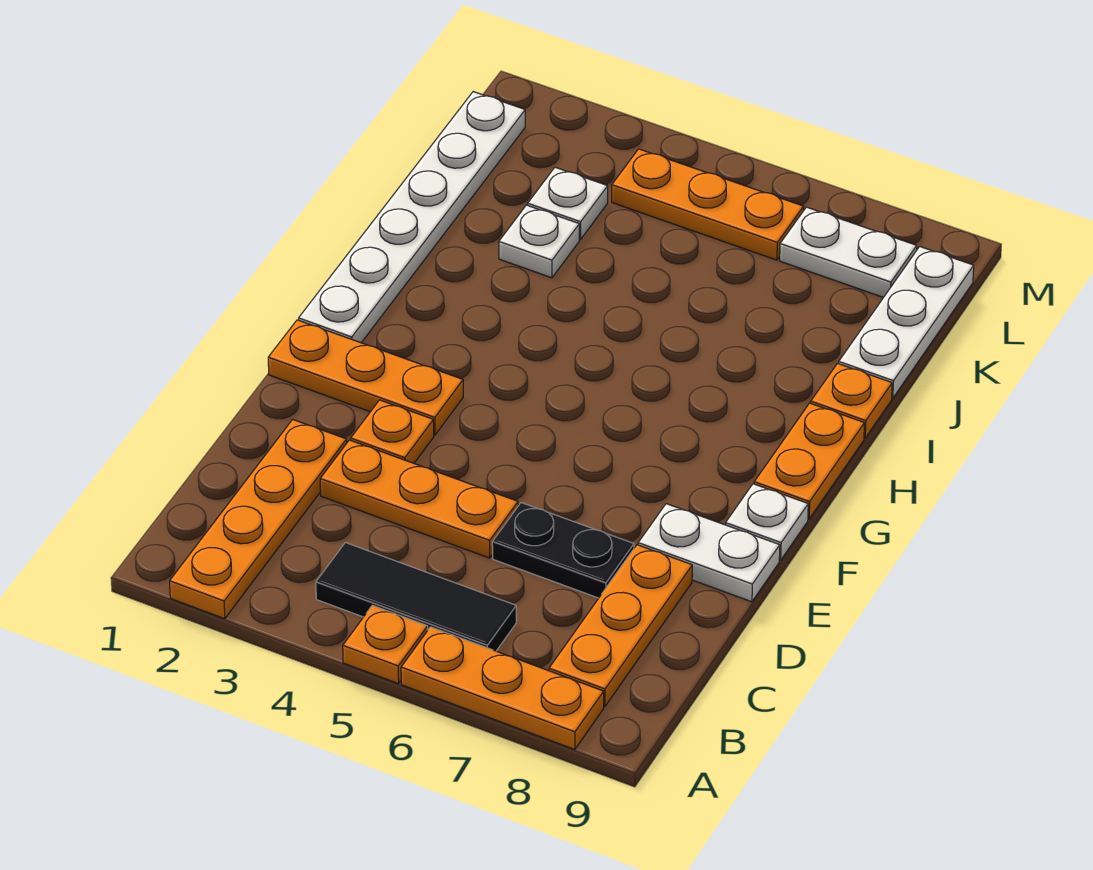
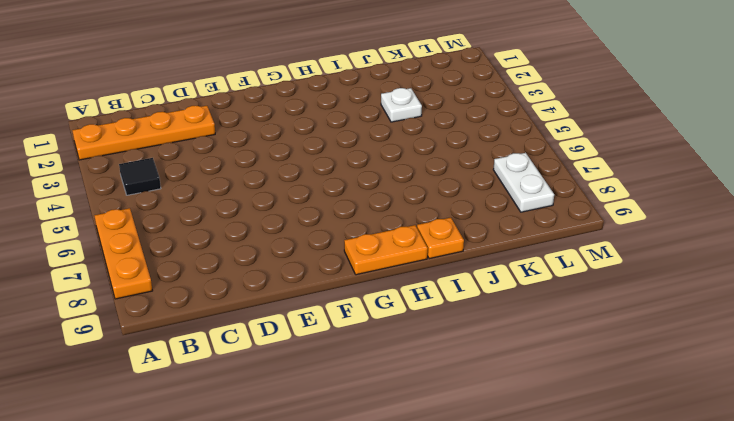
black 1x1 tile [119,158,161,195] -> black 1x3 tile [316,543,516,651]
none -> orange 1x1 plate [343,605,428,684]
none -> orange 1x3 plate [549,545,692,707]
none -> orange 1x3 plate [320,440,518,558]

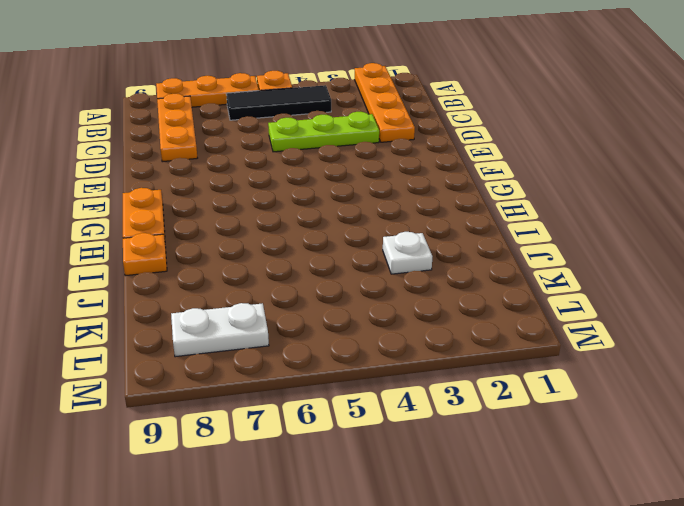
lime 1x3 plate [268,112,379,152] -> orange 1x3 plate [320,440,518,558]
none -> black 1x2 plate [492,503,634,598]
none -> orange 1x1 plate [351,400,434,463]
none -> white 1x2 plate [638,504,780,602]

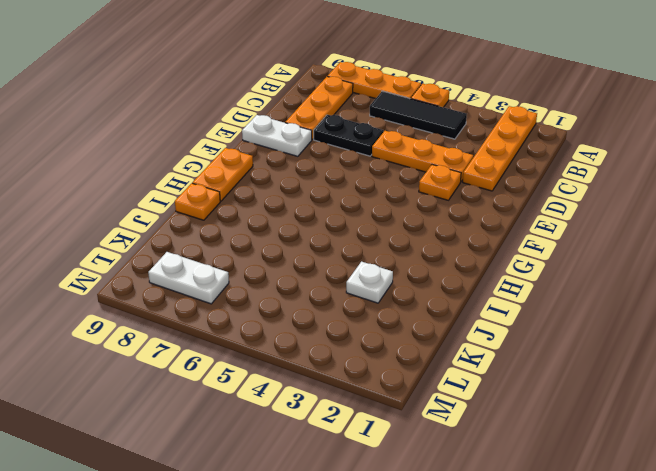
none -> orange 1x3 plate [268,320,463,435]
none -> white 1x1 plate [726,484,808,560]
none -> white 1x6 plate [299,92,525,343]

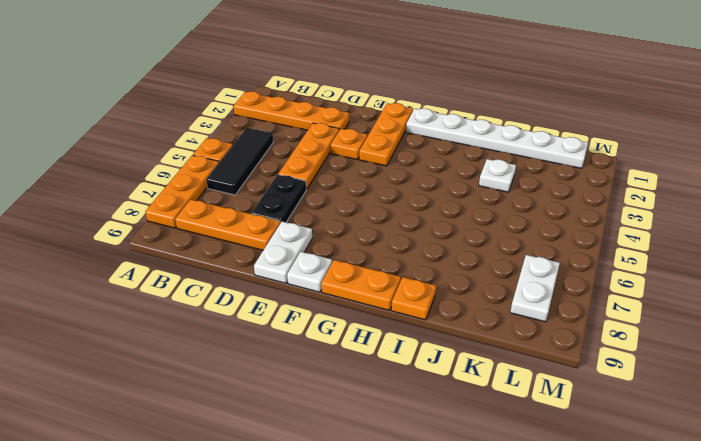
none -> white 1x3 plate [839,246,974,398]
none -> white 1x1 plate [528,167,608,239]
none -> orange 1x3 plate [612,149,804,260]

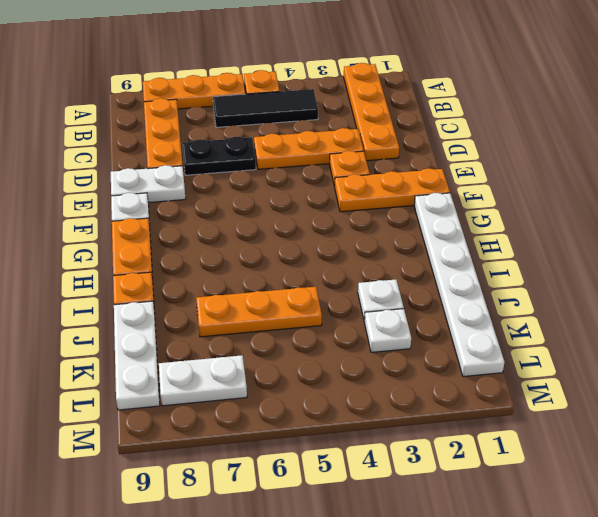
orange 1x3 plate [196,287,322,337] -> orange 1x3 plate moved to [612,149,804,260]

